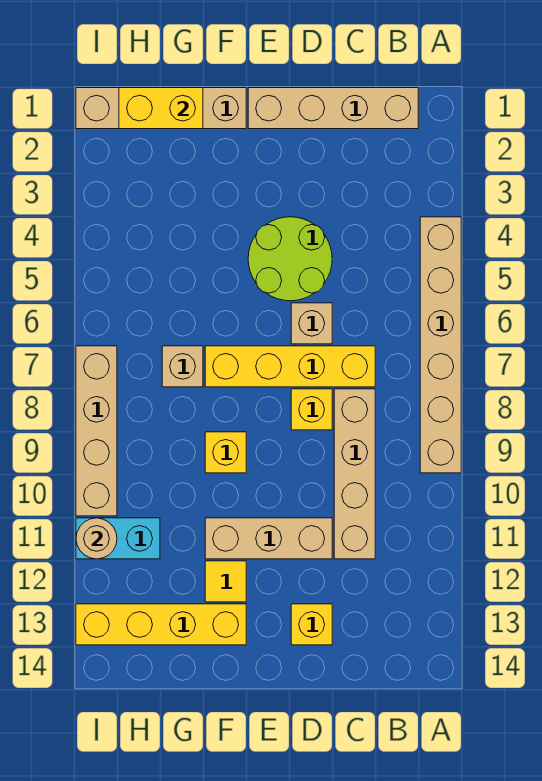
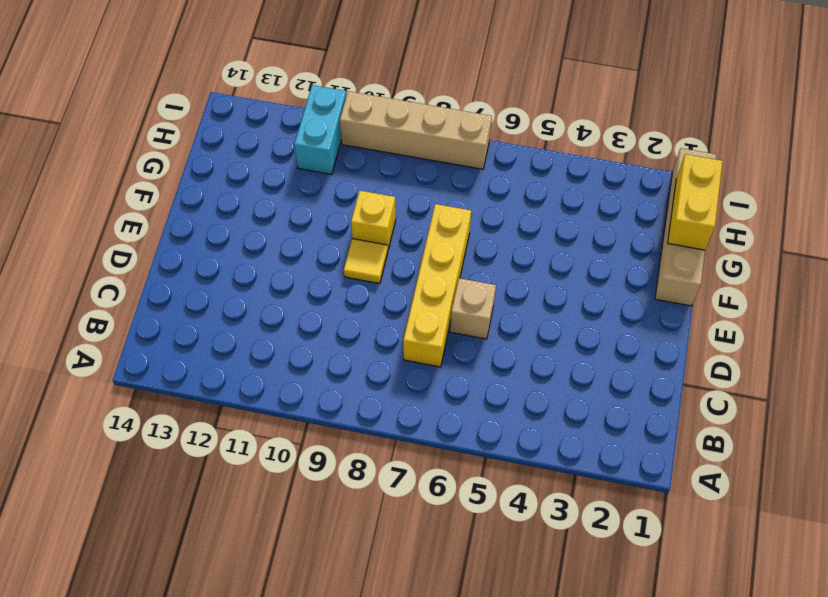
yellow 1x1 tile [344,239,388,284] -> yellow 1x1 tile moved to [205,561,246,602]
none -> tan 1x6 brick [420,217,461,473]
none -> tan 1x4 brick [248,88,418,129]
none -> tan 1x4 brick [334,389,375,559]

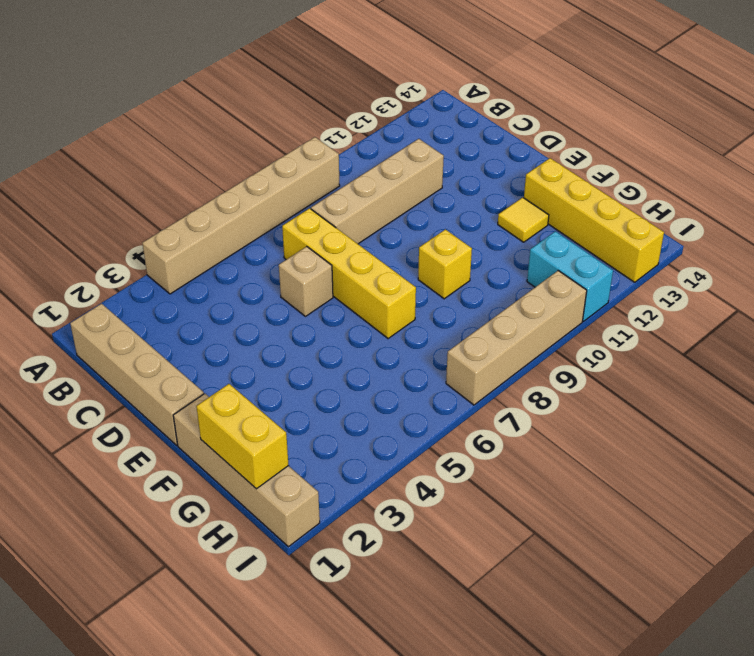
none -> lime 2x2 round brick [248,217,332,301]
none -> yellow 1x1 brick [291,389,332,430]
none -> tan 1x3 brick [205,518,332,559]

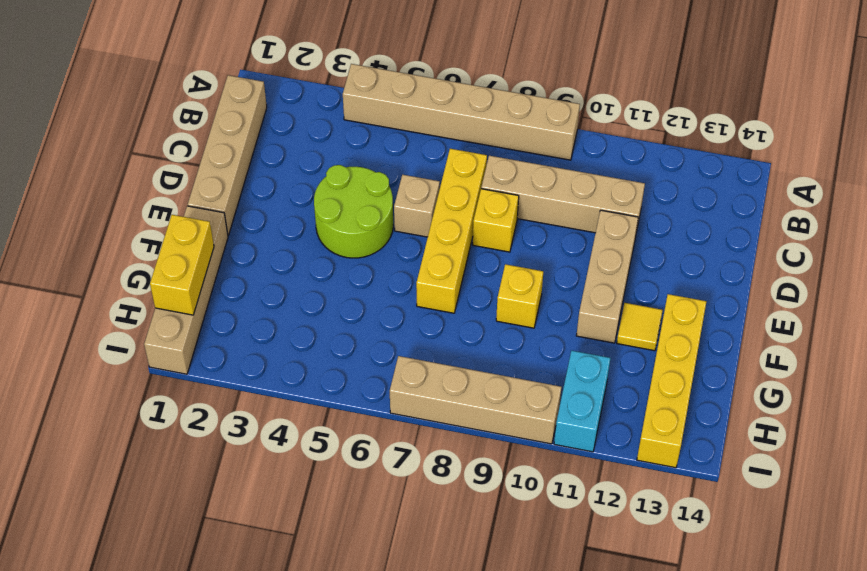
none -> yellow 1x1 brick [291,604,332,645]
none -> tan 1x1 brick [162,346,203,387]
none -> tan 1x1 round brick [76,518,117,559]

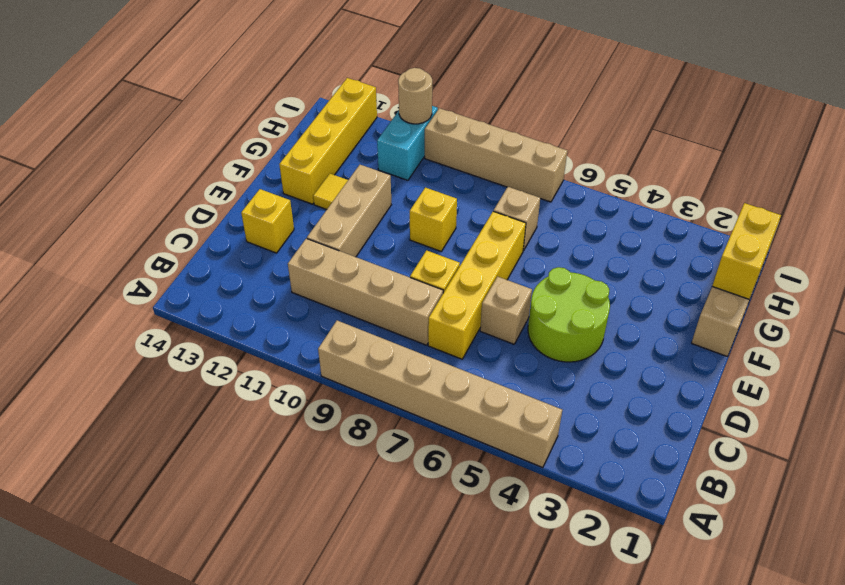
none -> tan 1x4 brick [248,88,418,129]

